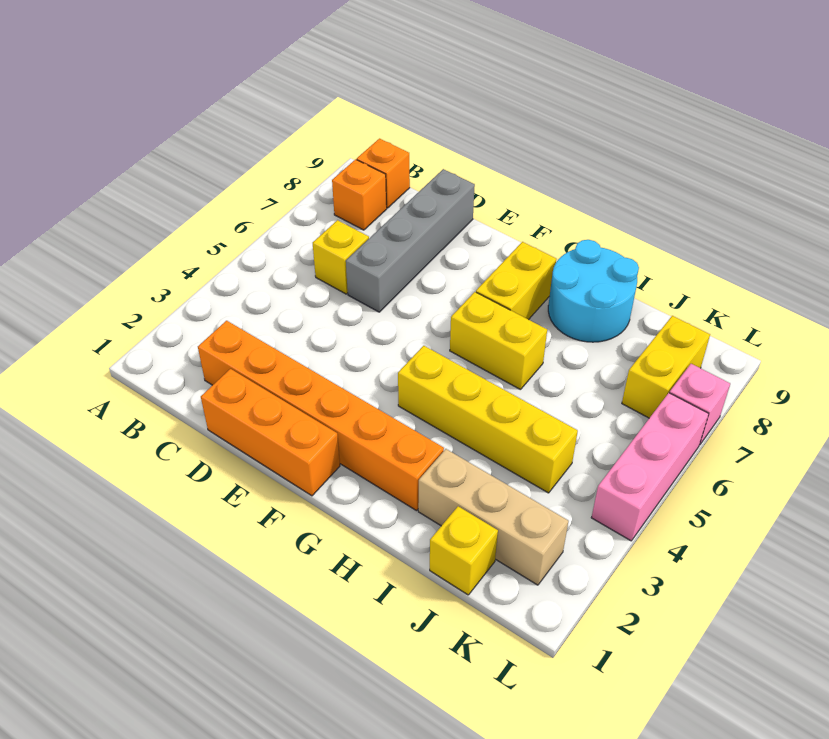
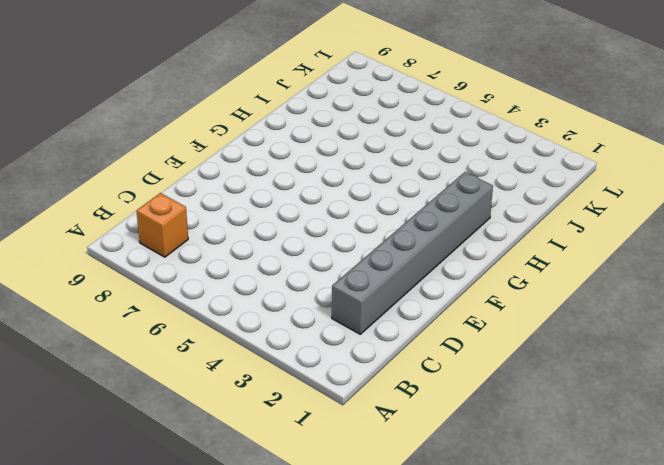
grey 1x6 brick [332,172,493,334] -> orange 1x6 brick [198,321,444,511]
none -> orange 1x1 brick [357,139,410,208]
none -> yellow 1x1 brick [313,220,369,294]
none -> orange 1x3 brick [201,369,340,496]

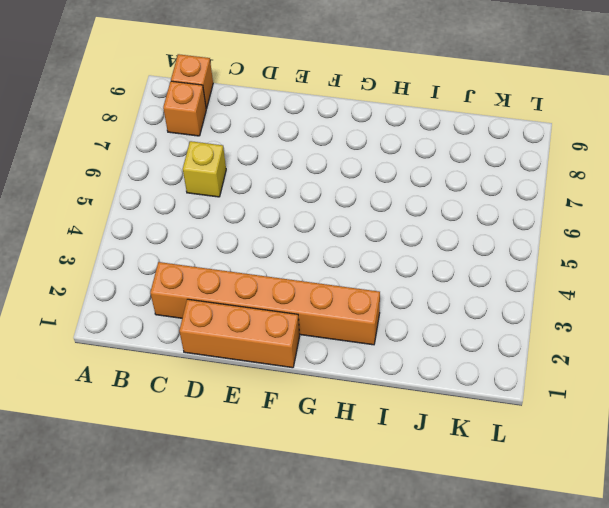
none -> grey 1x4 brick [346,169,475,312]
none -> yellow 1x4 brick [398,346,578,493]
none -> yellow 1x2 brick [450,292,547,390]

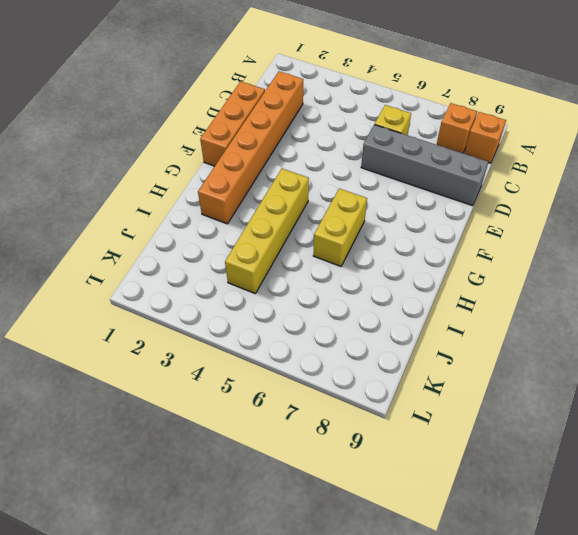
none -> yellow 1x2 brick [476,242,556,320]
none -> cyan 2x2 round brick [548,240,639,342]
none -> tan 1x3 brick [418,449,569,585]

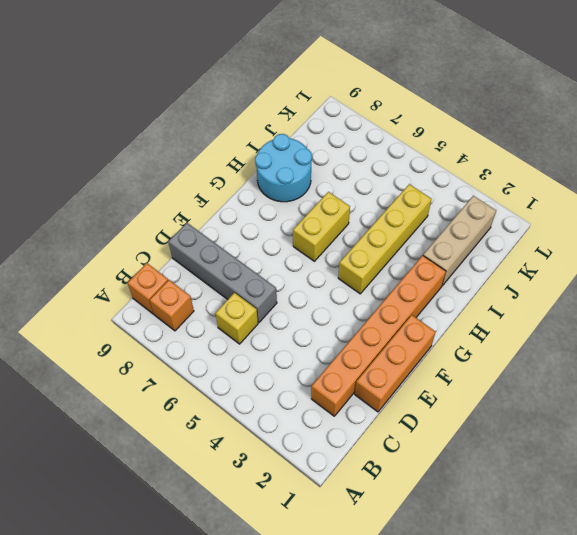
none -> yellow 1x2 brick [476,242,556,320]
none -> yellow 1x1 brick [430,506,498,595]
none -> yellow 1x2 brick [622,316,710,418]

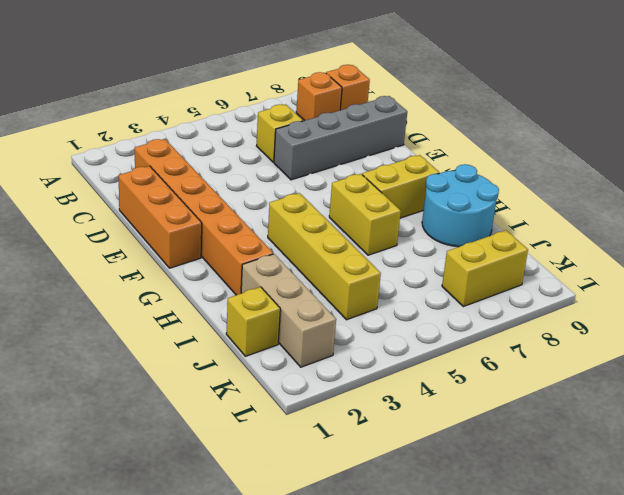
none -> pink 1x3 brick [591,393,709,541]
none -> pink 1x1 brick [670,364,730,445]

